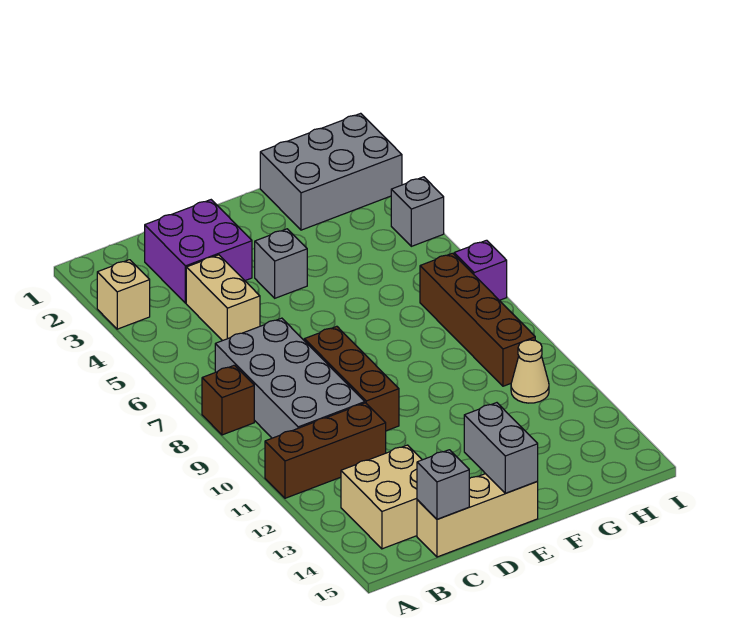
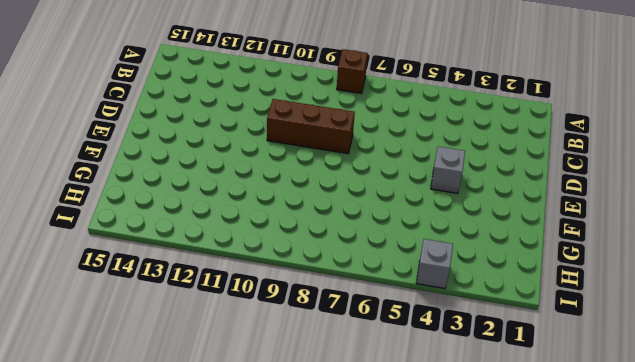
none -> tan 1x1 brick [97,260,150,329]
none -> brown 1x3 brick [265,403,386,498]
none -> grey 2x4 brick [215,318,365,438]

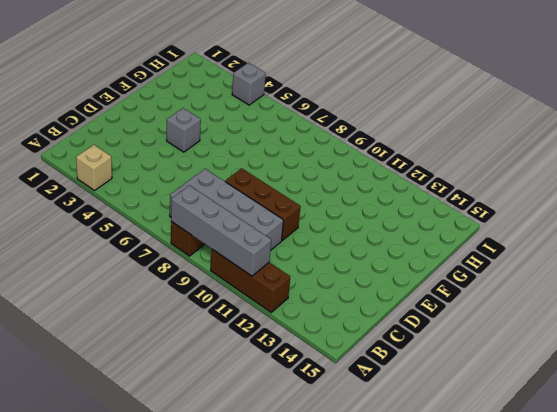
grey 1x4 brick [171,185,271,276] -> none
brown 1x3 brick [211,249,290,312] -> brown 1x3 brick turned to [265,403,386,498]
none -> tan 2x2 brick [341,445,422,549]
none -> purple 2x2 brick [145,200,252,303]
none -> tan 1x2 brick [186,255,260,341]

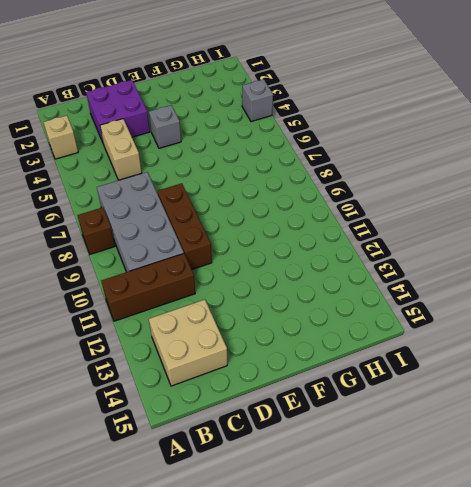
none -> tan 1x3 brick [417,474,538,557]
none -> grey 2x3 brick [260,113,402,230]
none -> brown 1x4 brick [420,253,535,386]

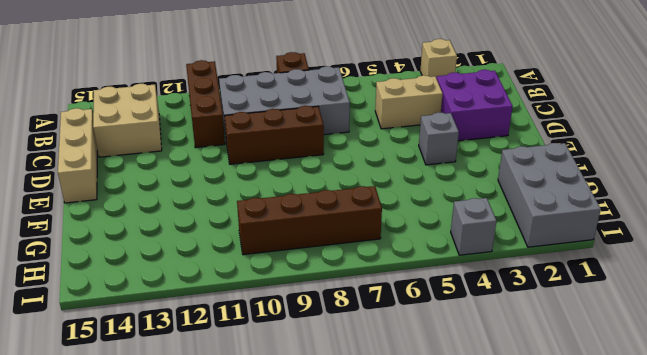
none -> tan 1x1 cone [511,340,549,403]
none -> purple 1x1 brick [454,240,507,300]
none -> grey 1x1 brick [417,450,469,519]

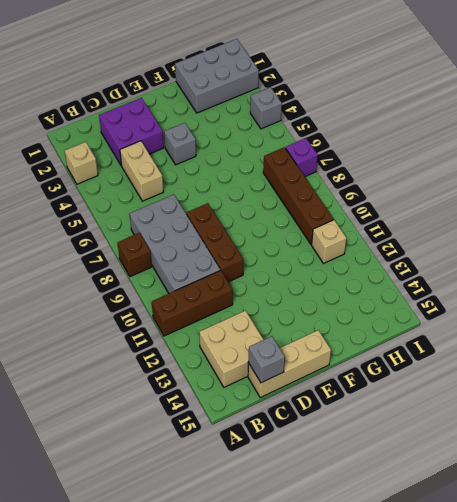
tan 1x1 brick [312,220,346,263] -> tan 1x1 cone [511,340,549,403]
none -> grey 1x2 brick [464,403,538,493]

